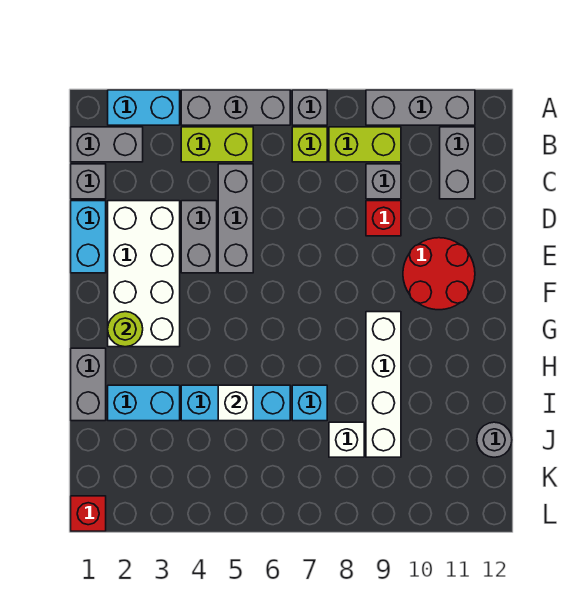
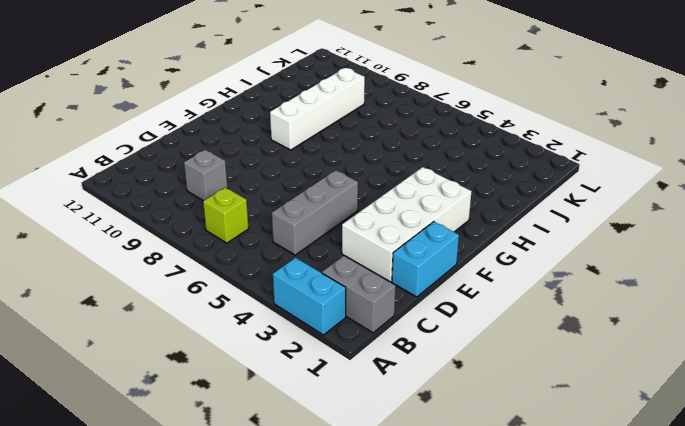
none -> grey 1x3 brick [181,90,290,125]
none -> grey 1x1 brick [292,90,327,125]
none -> grey 1x3 brick [366,90,475,125]

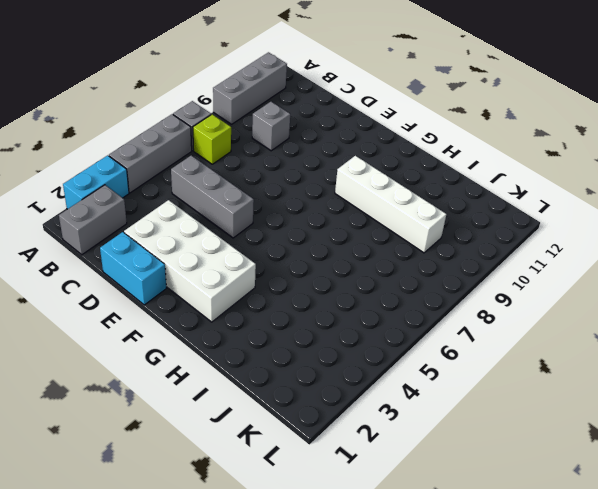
none -> lime 1x2 brick [181,127,253,162]
none -> lime 1x2 brick [329,127,401,162]
none -> grey 1x2 brick [440,127,475,199]

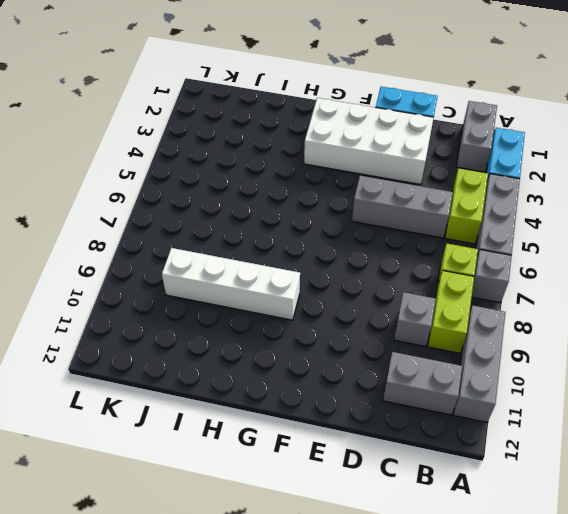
none -> grey 1x1 brick [71,164,106,199]
none -> grey 1x2 brick [181,201,217,273]
none -> red 1x1 brick [366,201,401,236]

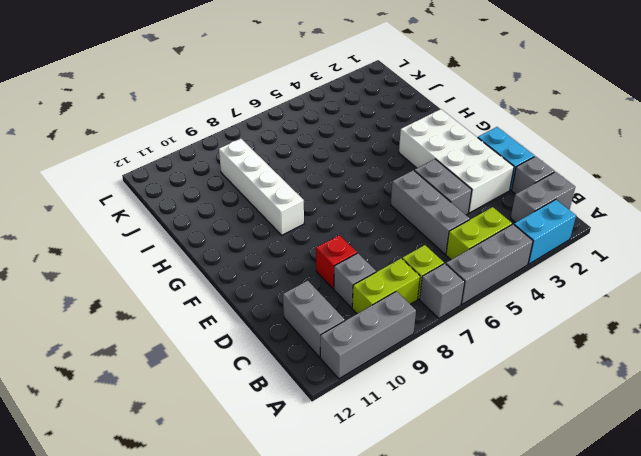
none -> red 2x2 round brick [403,238,475,310]
none -> grey 1x2 brick [71,348,106,421]
none -> cyan 1x2 brick [108,385,180,421]

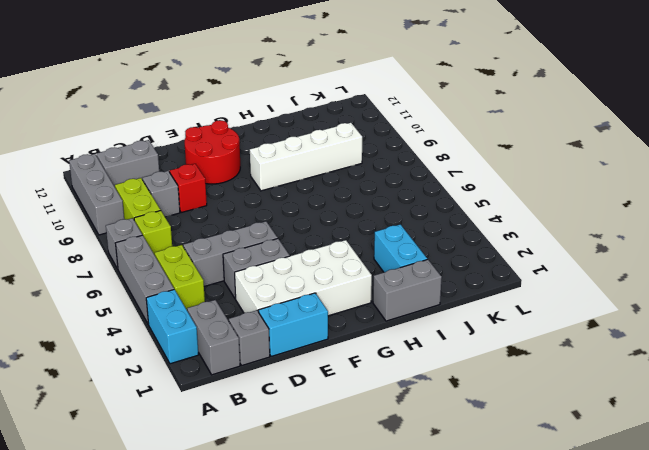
none -> cyan 1x3 brick [181,385,290,421]
none -> cyan 1x1 brick [292,385,327,421]
none -> white 1x1 brick [329,422,364,457]

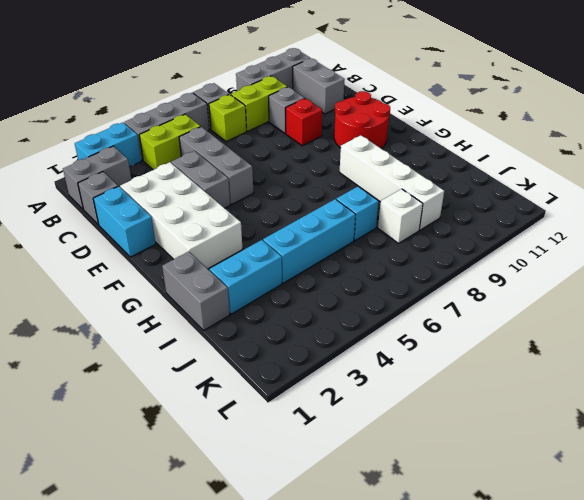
none -> grey 1x1 round brick [477,422,512,457]
none -> red 1x1 brick [71,496,106,531]
none -> lime 1x1 round brick [108,312,143,347]

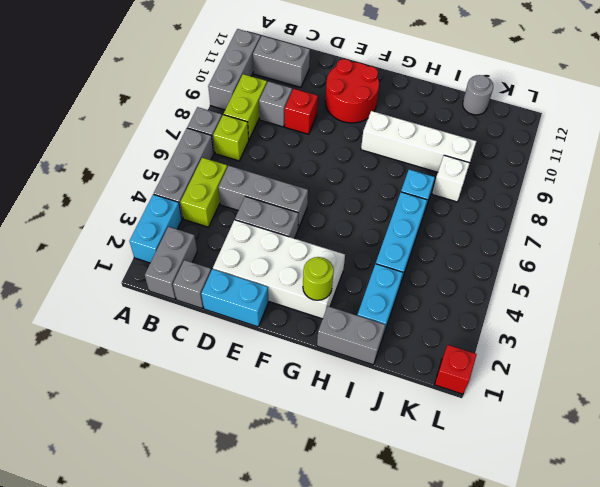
none -> white 1x1 brick [218,385,253,421]

